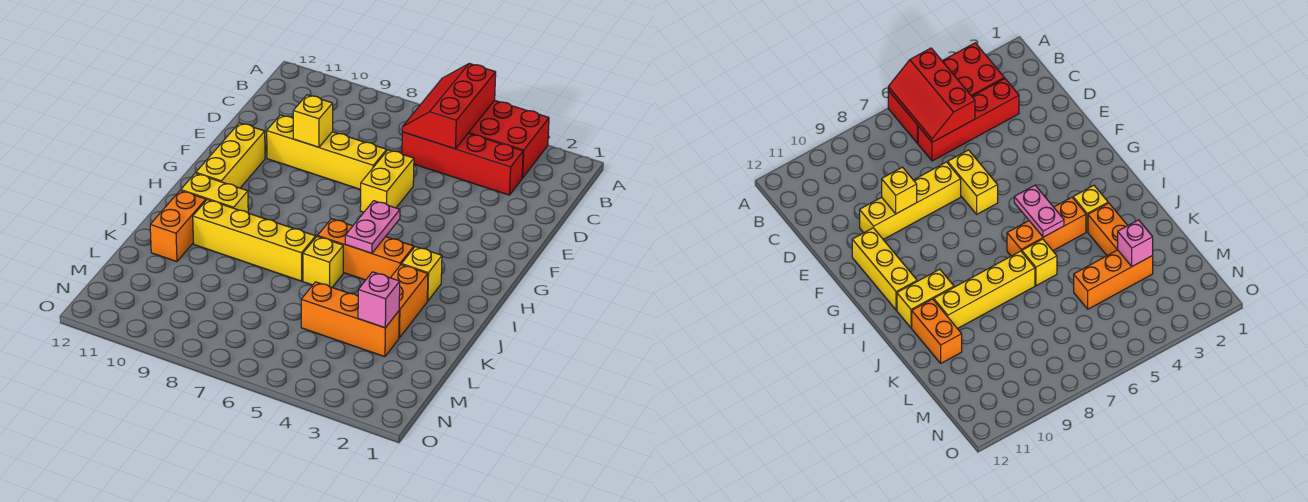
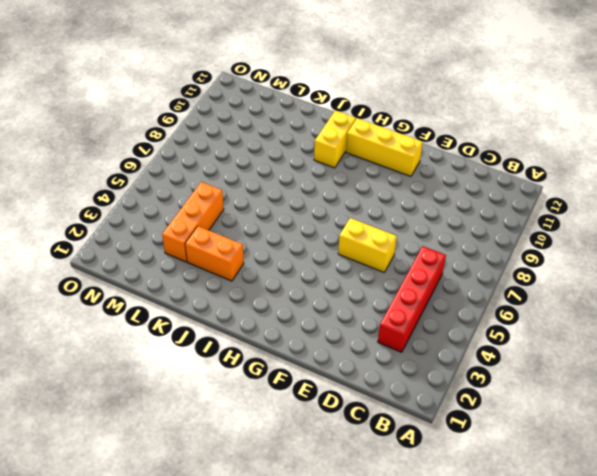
none -> red 2x4 brick [469,100,549,178]
none -> yellow 1x4 brick [267,115,387,190]
none -> yellow 1x1 brick [402,247,442,301]

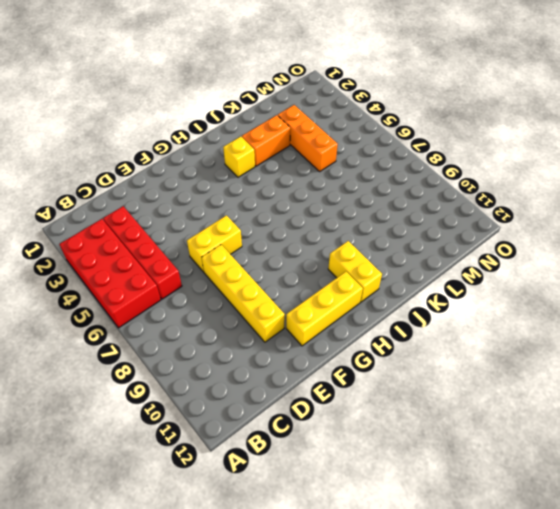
none -> orange 1x3 brick [318,219,414,280]
none -> yellow 1x1 brick [303,236,343,287]
none -> yellow 1x4 brick [193,200,316,281]

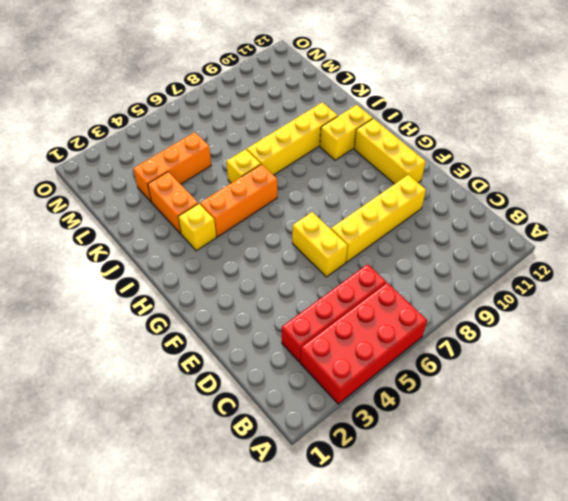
none -> orange 1x2 brick [150,190,206,262]
none -> red 2x3 slope [402,63,496,149]
none -> yellow 1x1 brick [293,95,333,147]

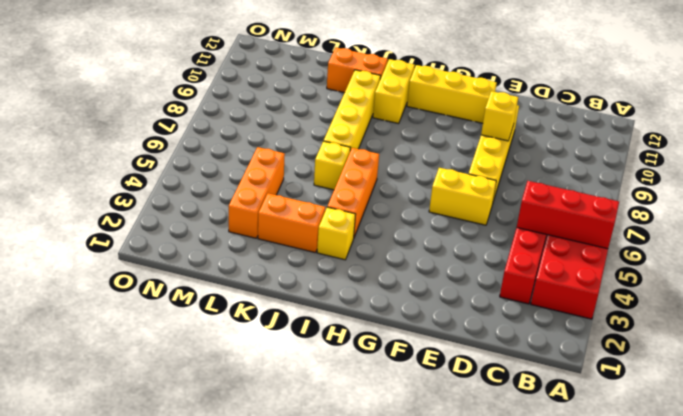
none -> pink 1x2 plate [345,201,400,253]
none -> pink 1x1 brick [358,272,400,328]

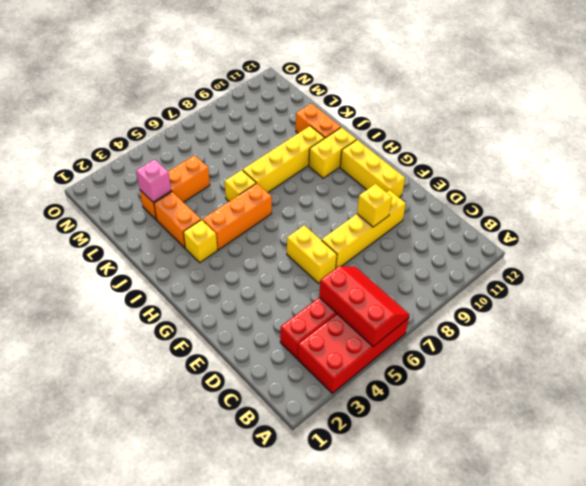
none -> pink 1x2 plate [345,201,400,253]

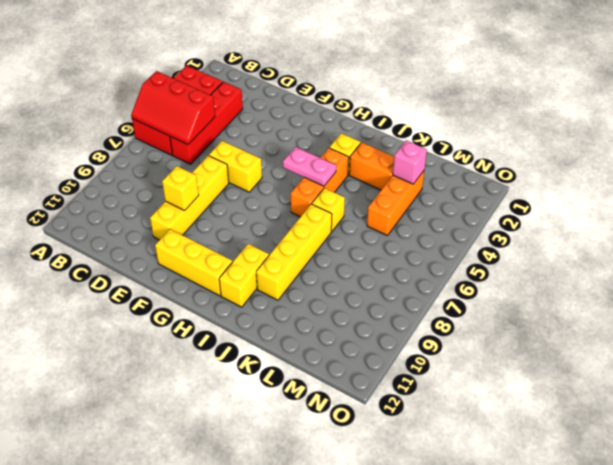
none -> orange 1x2 brick [150,190,206,262]

